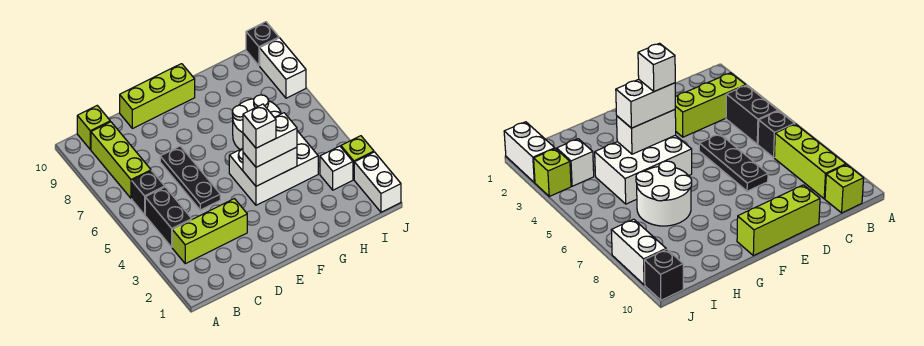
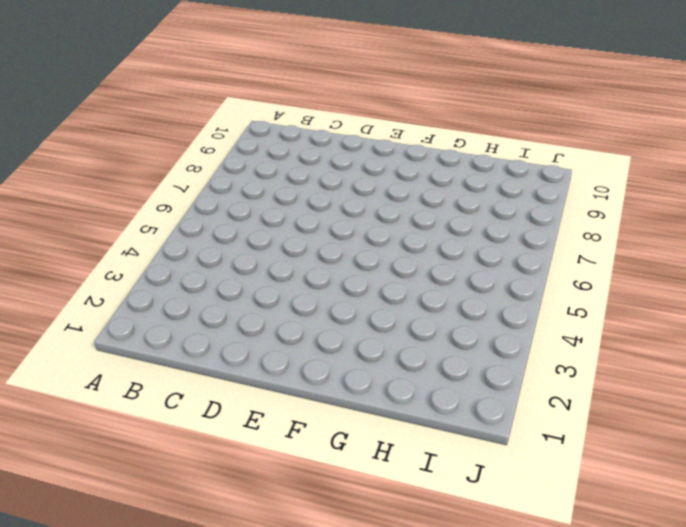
none -> lime 1x3 brick [172,199,247,264]
none -> black 1x2 brick [145,187,192,247]
none -> black 1x1 brick [132,171,165,215]

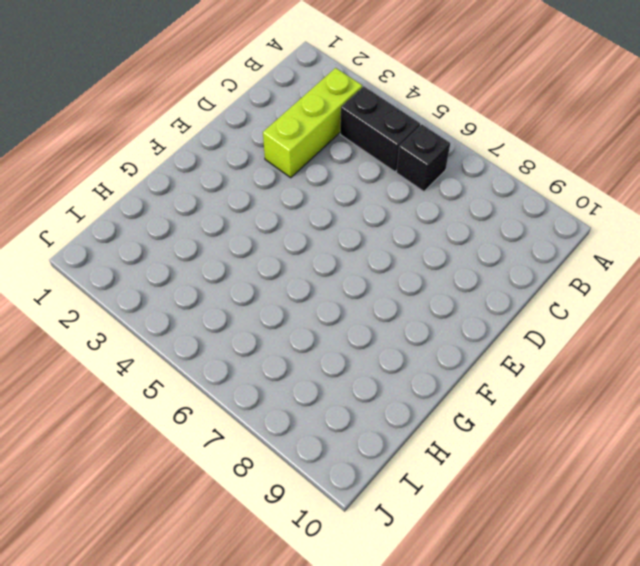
none -> lime 1x3 brick [91,122,151,198]
none -> lime 1x1 brick [77,106,110,149]
none -> black 1x3 plate [160,146,220,210]

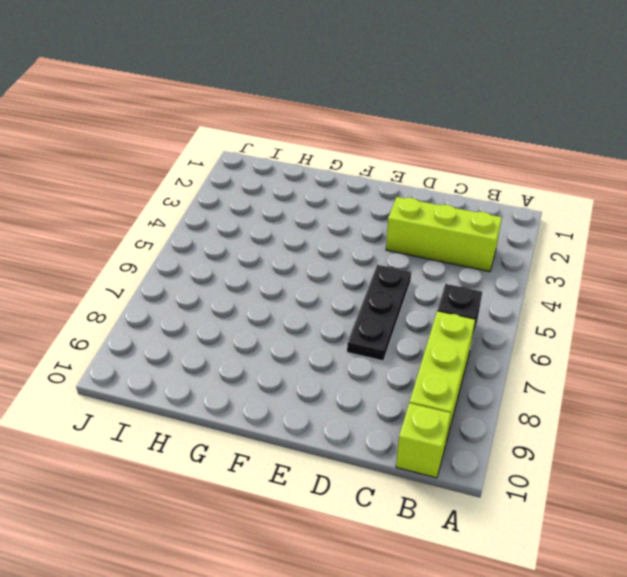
none -> black 1x2 brick [145,187,192,247]
none -> lime 1x3 brick [120,64,195,129]
none -> white 2x3 brick [229,131,318,205]

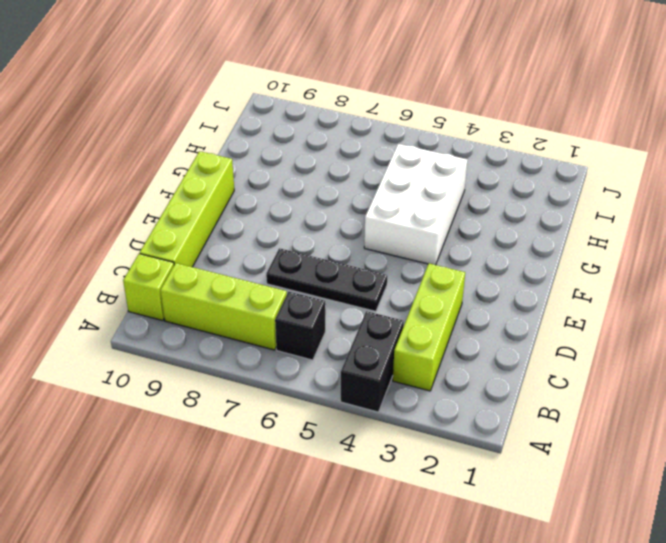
black 1x2 brick [341,311,404,412] -> black 1x2 brick turned to [145,187,192,247]
lime 1x4 brick [140,151,234,267] -> lime 1x3 brick [120,64,195,129]
none -> white 2x2 round brick [232,95,281,149]
none -> white 1x1 brick [320,146,353,190]
none -> white 1x2 brick [354,152,401,212]

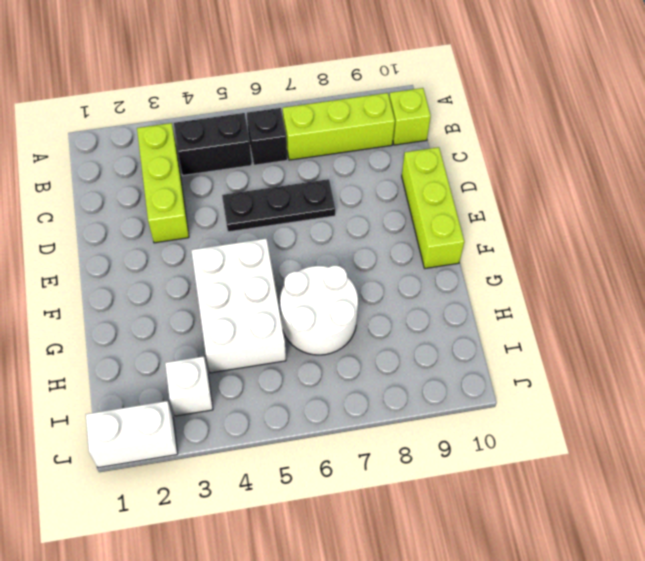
none -> lime 1x1 brick [341,136,374,180]
none -> white 1x2 brick [260,38,306,98]
none -> black 1x1 brick [246,22,279,66]

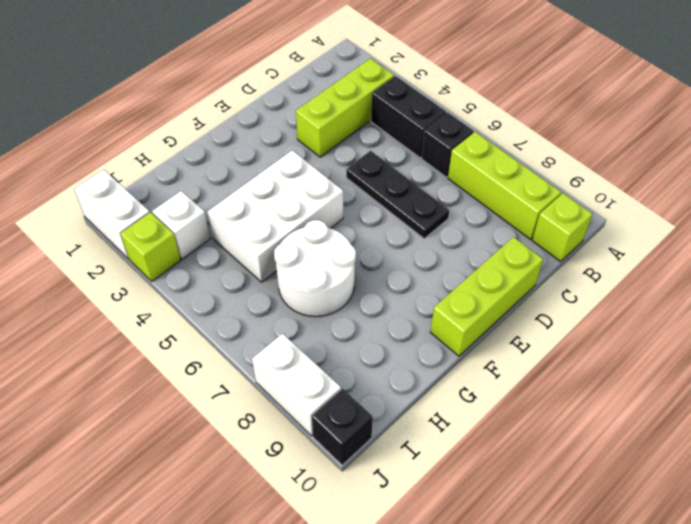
none -> white 1x2 brick [243,147,297,186]
none -> white 1x2 brick [243,113,297,167]
none -> white 1x1 brick [243,104,276,148]

